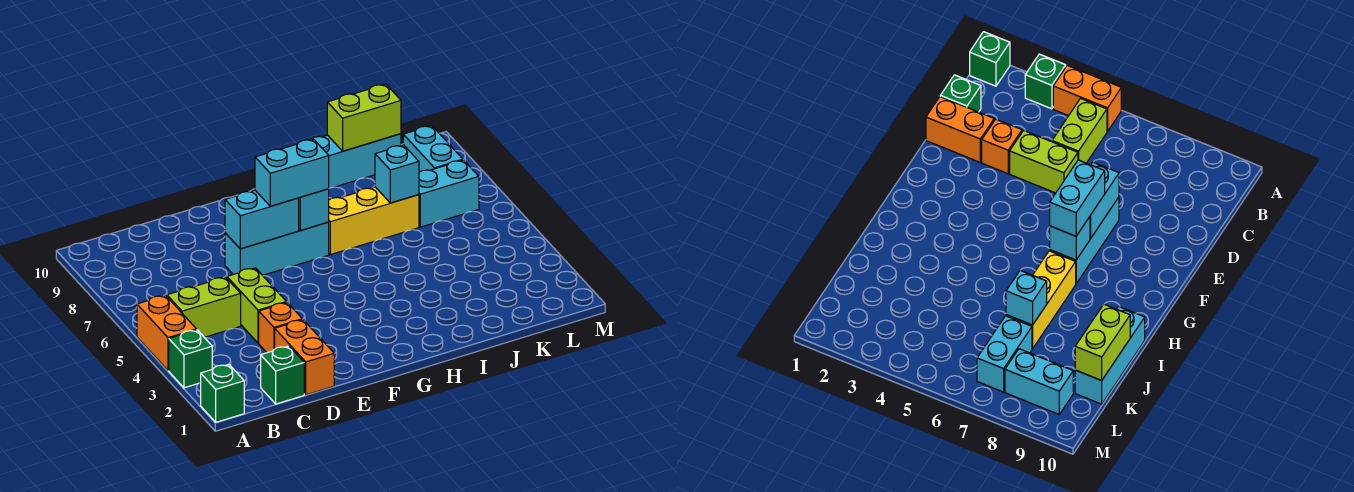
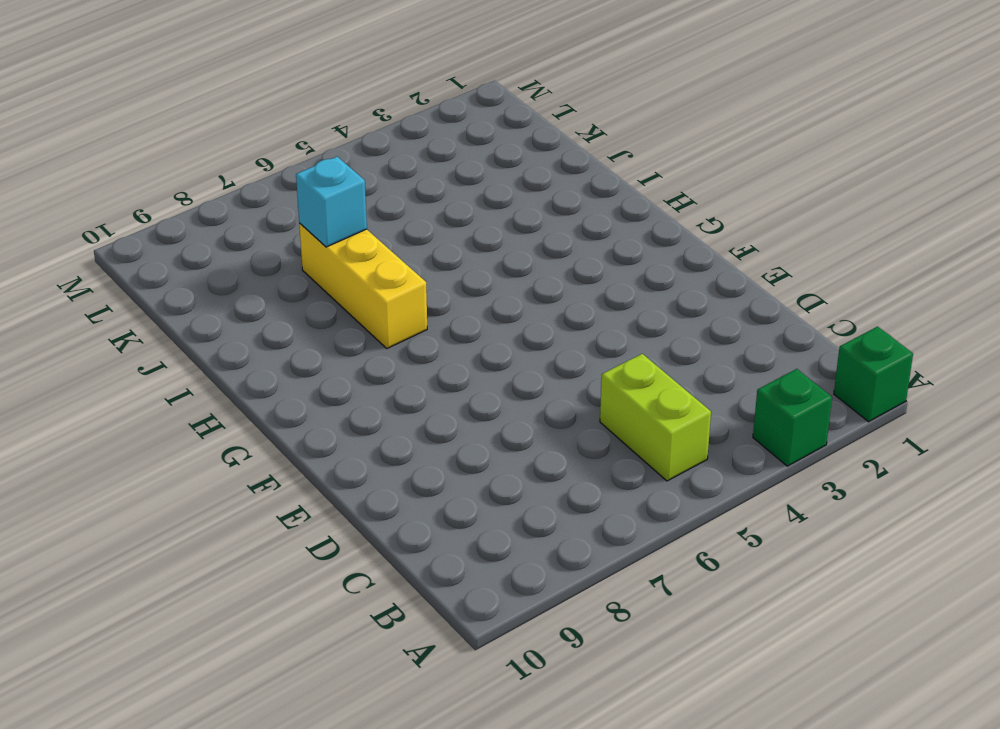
none -> orange 1x2 brick [137,295,197,371]
none -> green 1x1 brick [261,346,304,404]
none -> orange 1x2 brick [275,320,334,395]

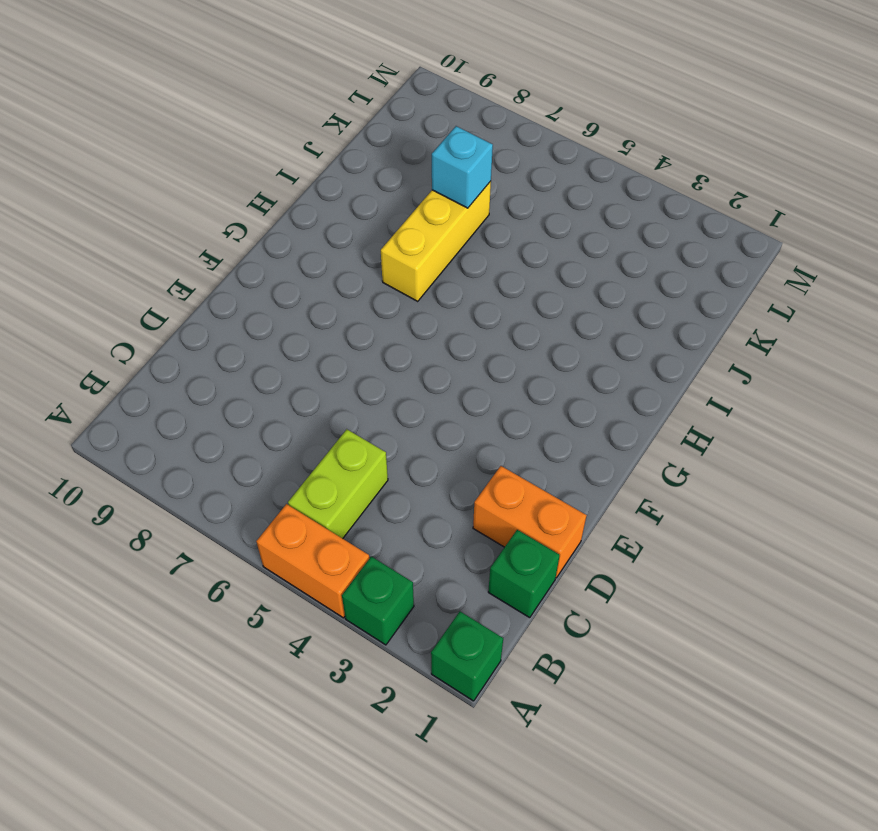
none -> orange 1x1 brick [259,303,303,353]
none -> lime 1x2 brick [227,268,287,343]
none -> cyan 1x3 brick [225,222,329,275]

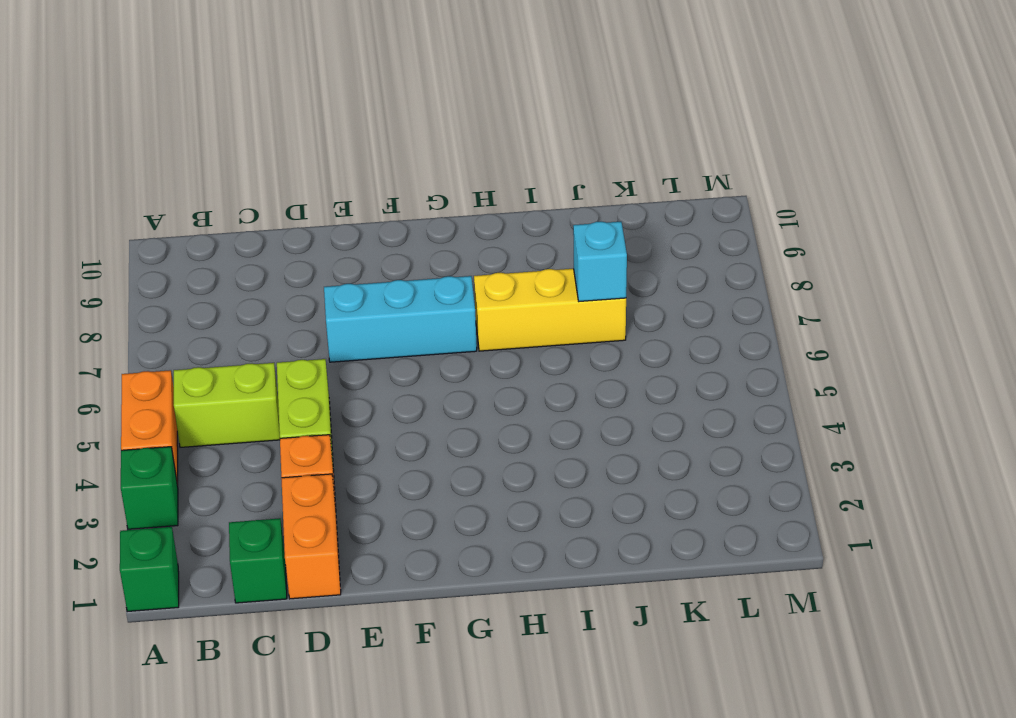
none -> cyan 1x3 brick [310,134,401,188]
none -> cyan 1x2 brick [419,160,479,227]
none -> cyan 1x2 brick [403,126,463,172]

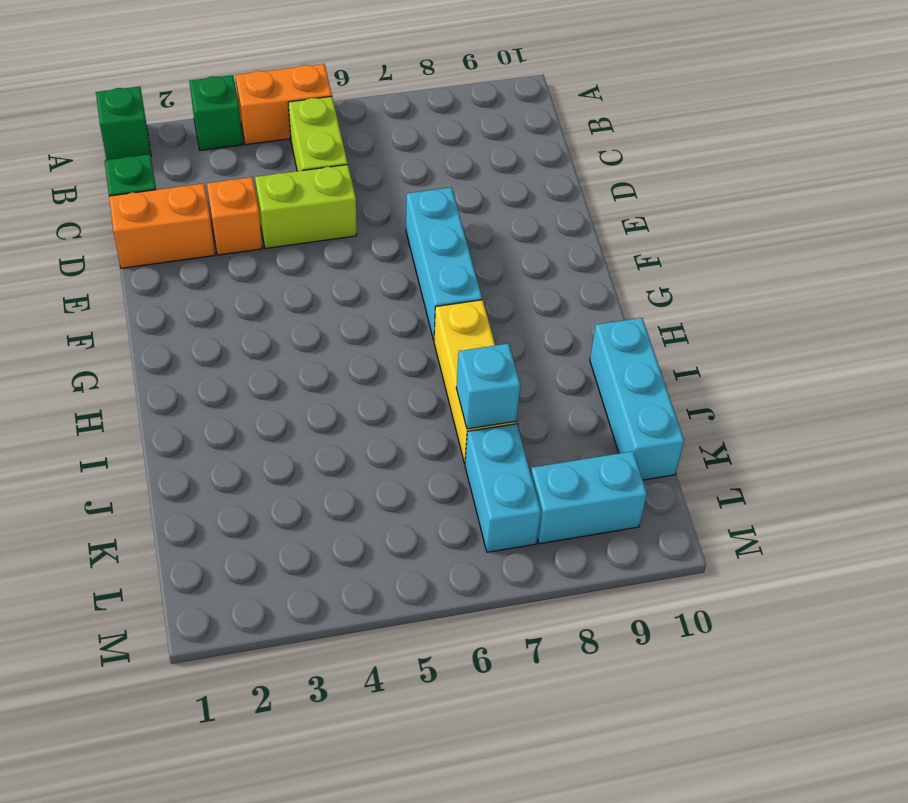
none -> cyan 1x2 brick [225,190,299,249]
none -> cyan 1x1 brick [299,189,329,231]
none -> lime 1x2 brick [327,84,401,151]

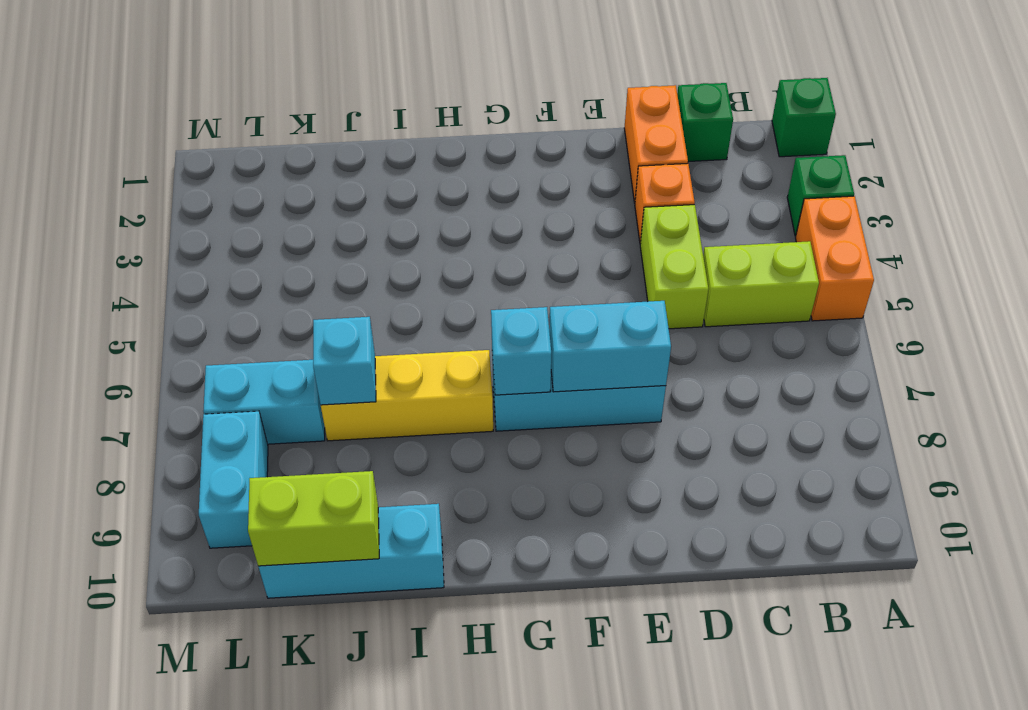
none -> cyan 1x2 brick [255,139,329,206]

